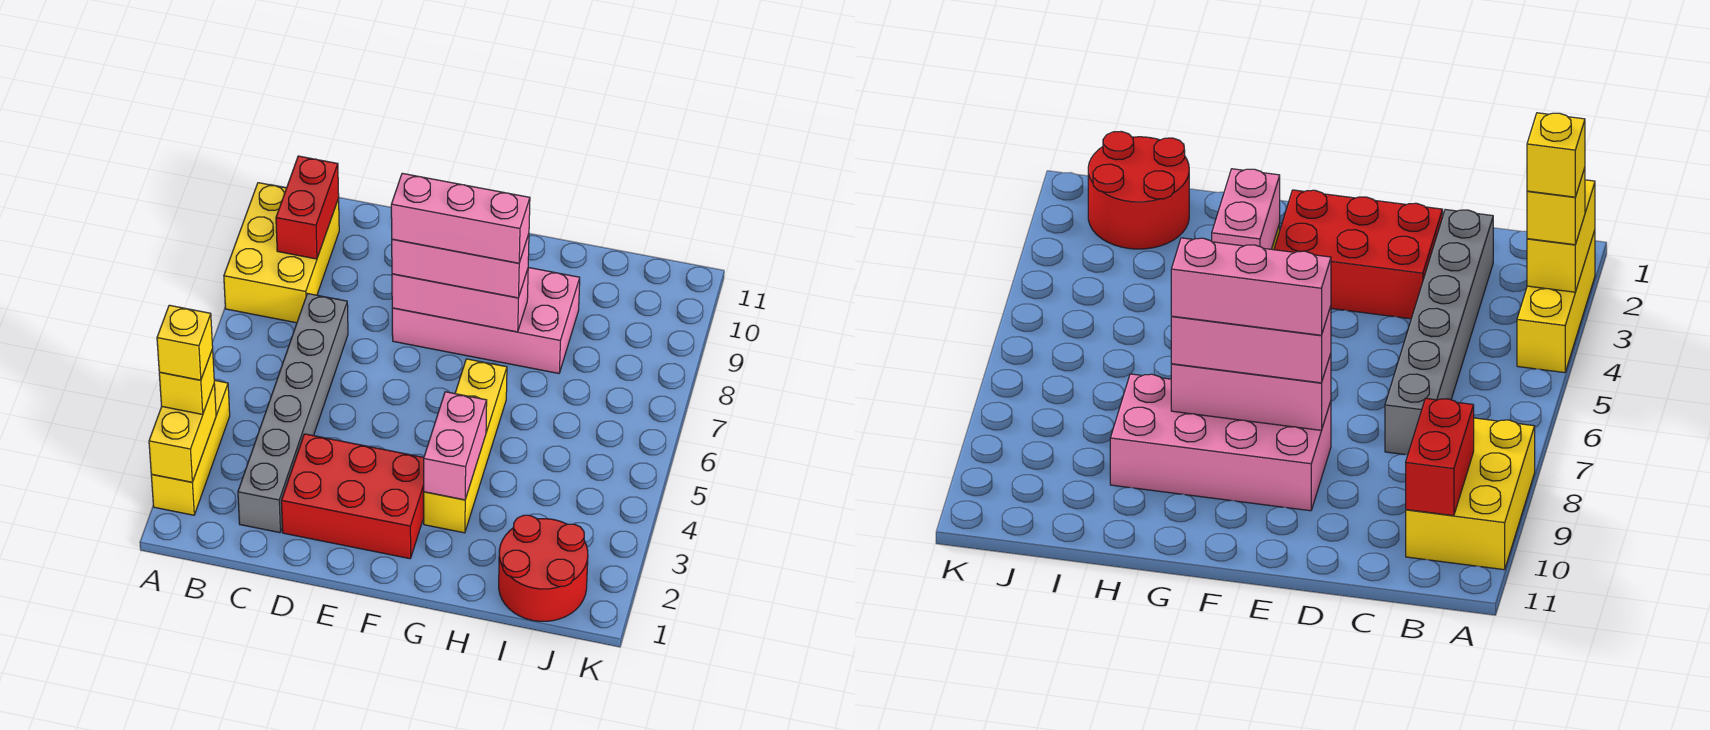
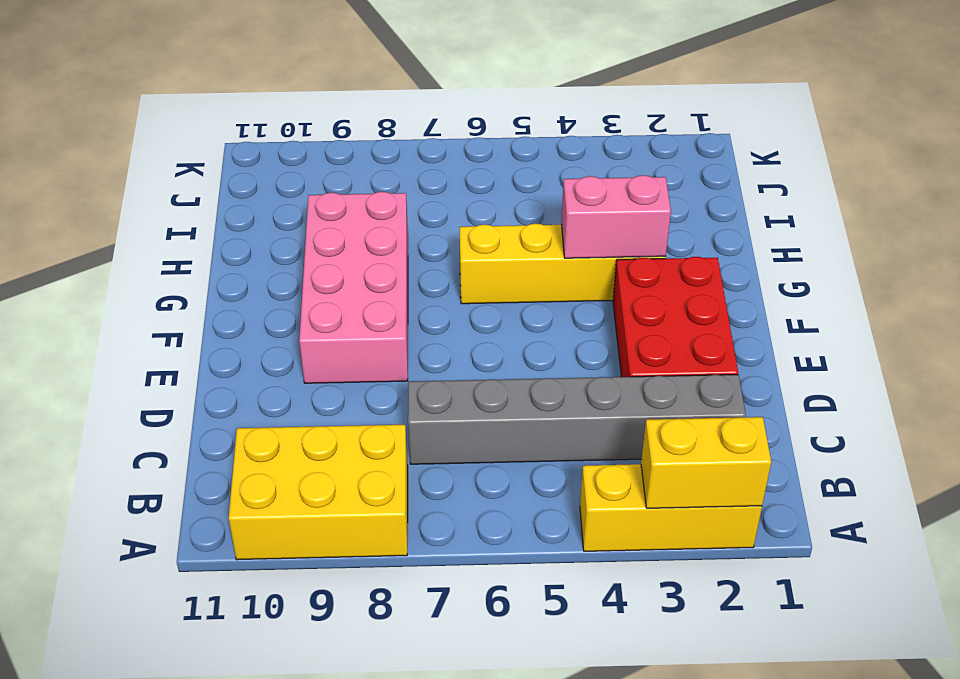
none -> red 2x2 round brick [499,515,588,621]
none -> red 1x2 brick [276,156,339,259]
none -> pink 1x3 brick [392,269,528,332]

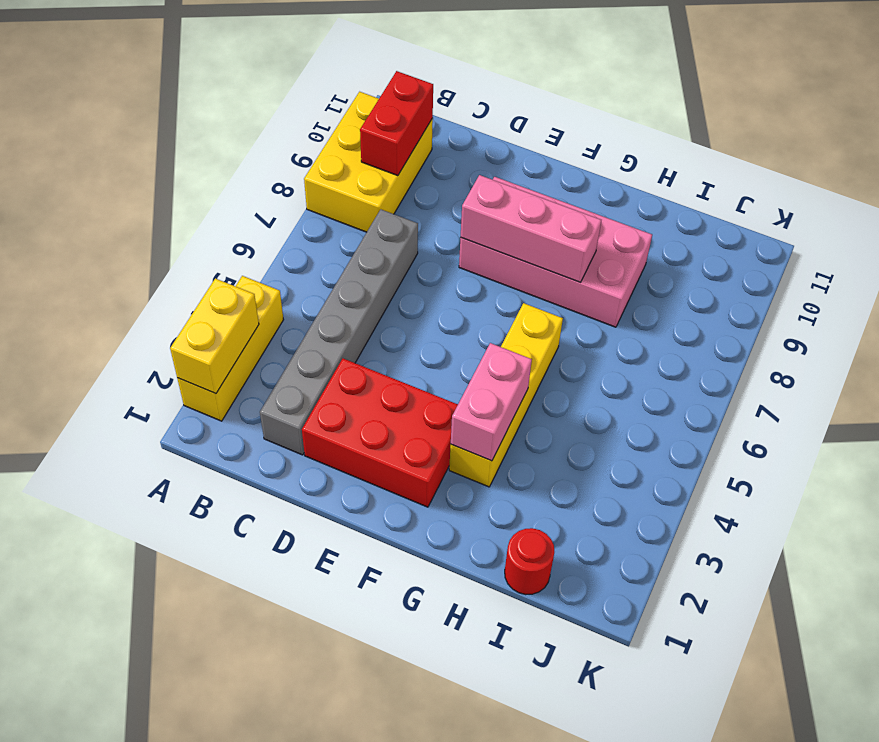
red 1x1 round brick [505,528,554,595] -> red 2x2 round brick [499,515,588,621]
none -> yellow 1x1 brick [159,349,214,414]
none -> pink 1x3 brick [392,234,529,298]
none -> yellow 1x1 brick [157,305,213,380]

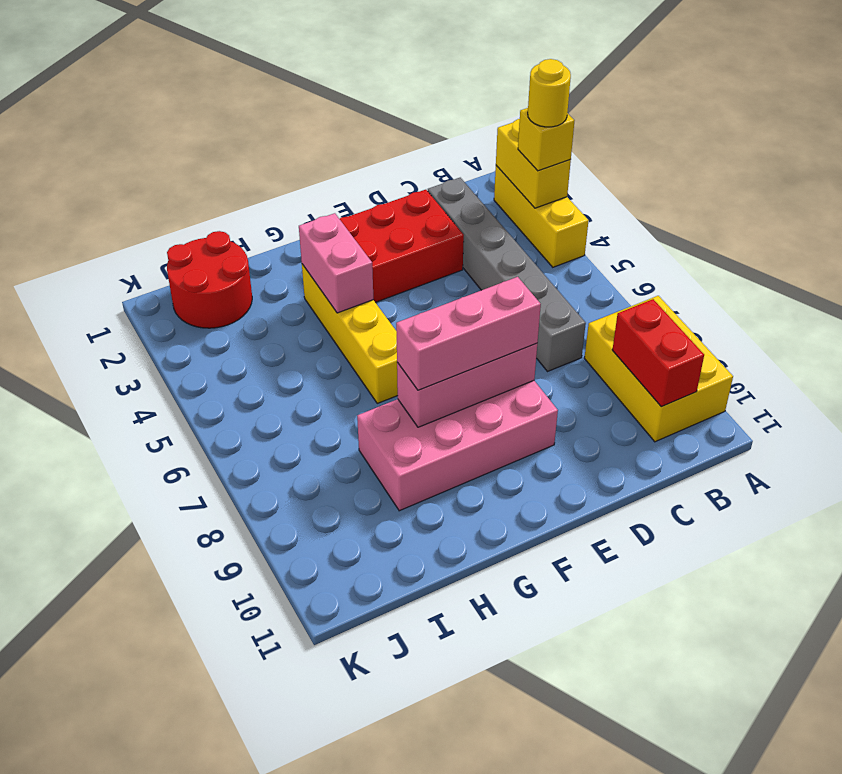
yellow 1x1 round brick [528,59,571,127] -> yellow 1x1 brick [157,305,213,380]
none -> pink 1x3 brick [391,173,530,263]

